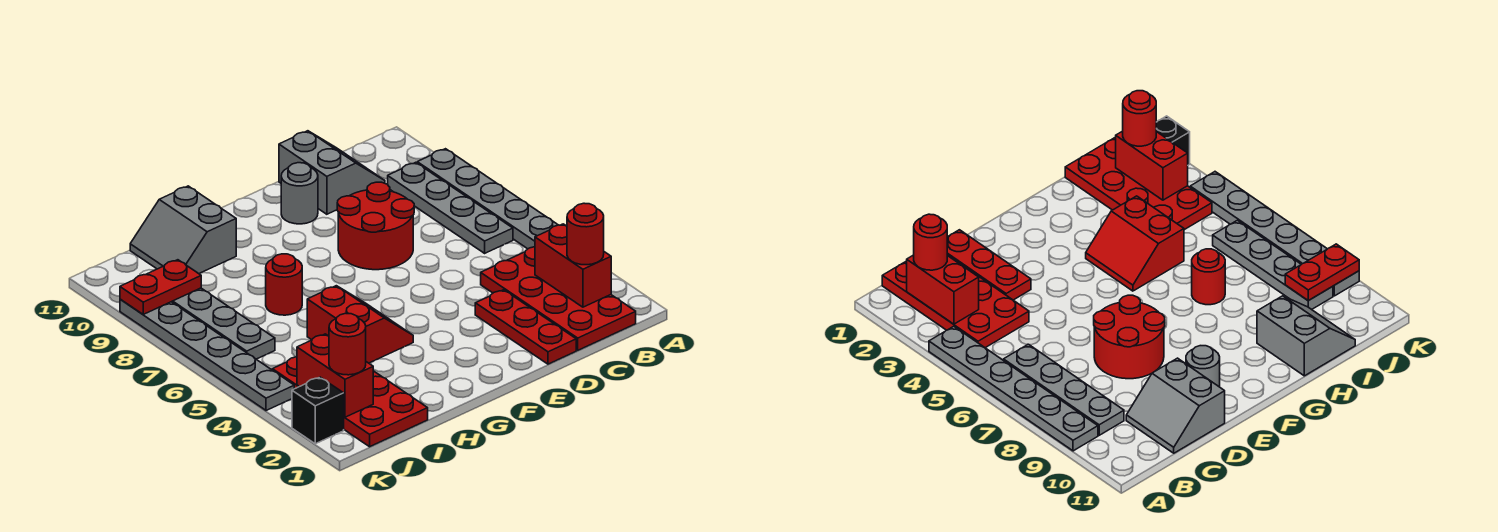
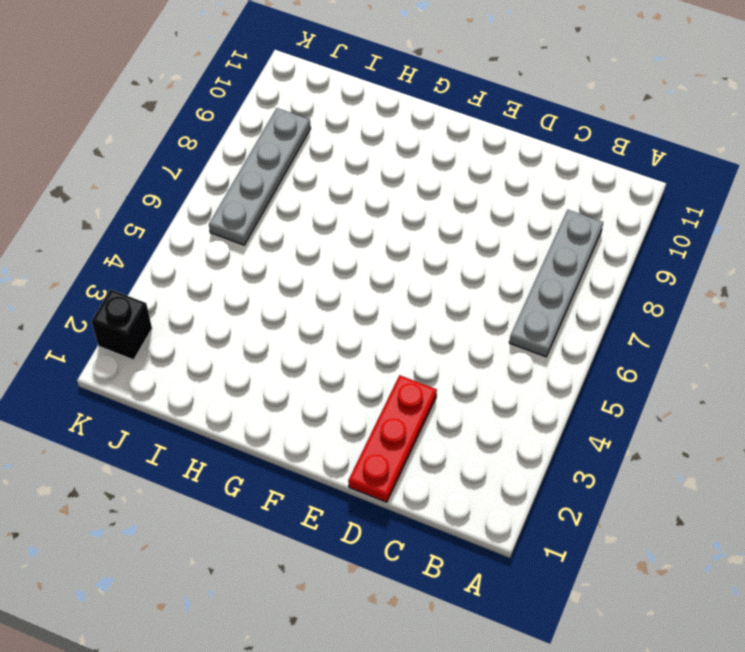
none -> grey 1x6 plate [417,149,558,249]
none -> red 2x4 plate [481,247,636,350]
none -> grey 2x2 slope [279,131,385,214]

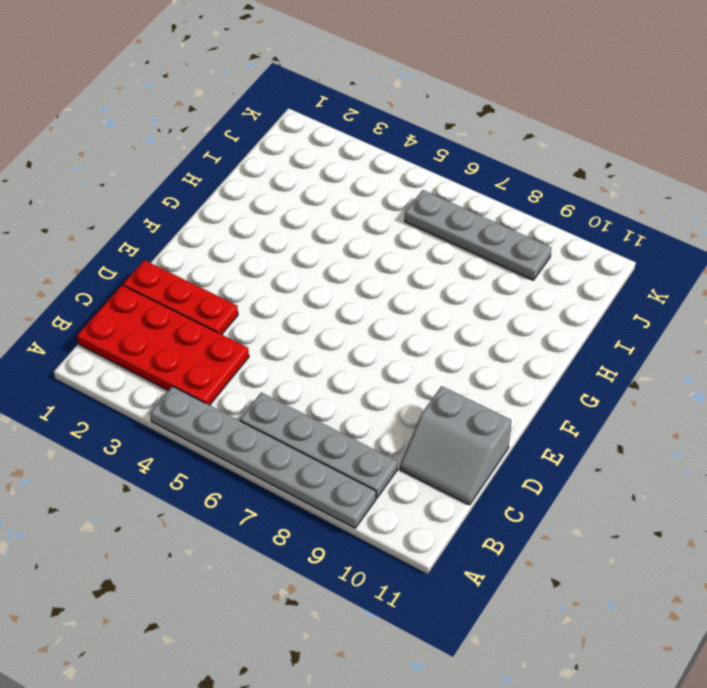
none -> red 2x2 round brick [337,182,414,270]
none -> grey 1x1 round brick [281,163,318,224]
none -> red 2x2 slope [307,286,413,363]

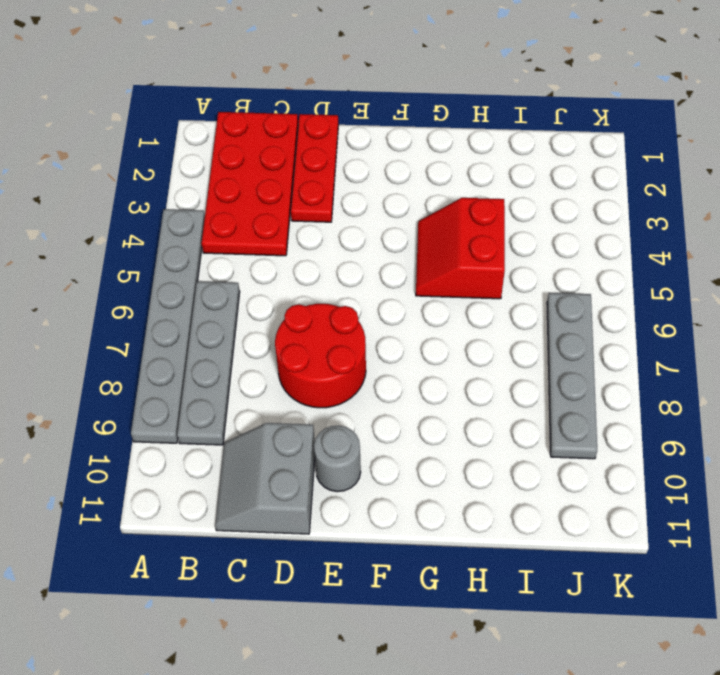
none -> red 1x1 round brick [266,254,302,315]
none -> grey 2x2 slope [130,186,236,274]
none -> red 2x4 plate [272,357,428,447]

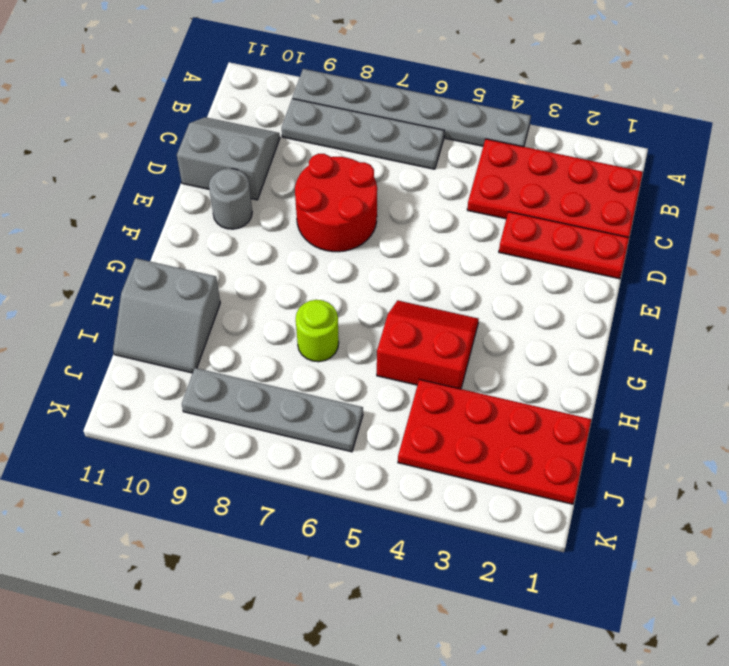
lime 1x1 round brick [296,300,339,362] -> red 1x1 round brick [266,254,302,315]
none -> black 1x1 brick [292,377,344,444]
none -> grey 1x6 plate [120,299,294,411]
none -> red 1x2 brick [535,224,611,307]

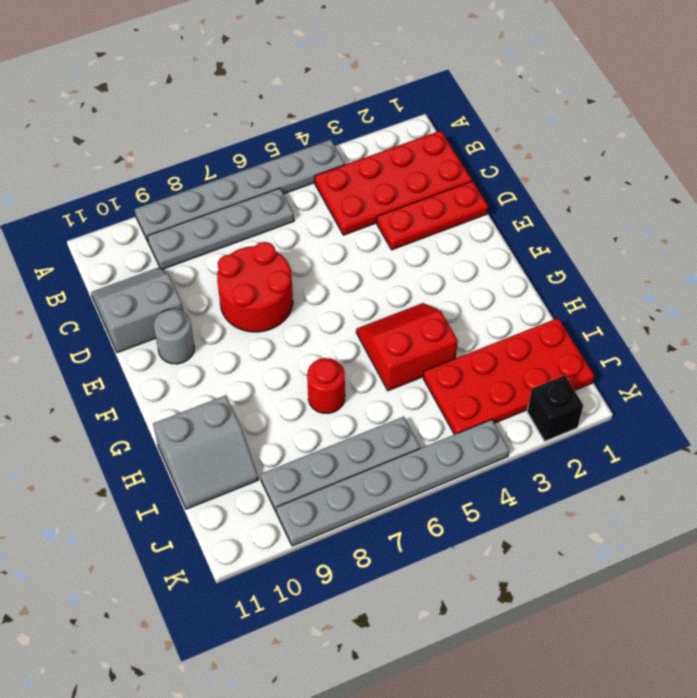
none -> red 1x2 brick [535,224,611,307]
none -> red 1x2 brick [297,334,373,417]
none -> red 1x2 plate [120,260,201,314]

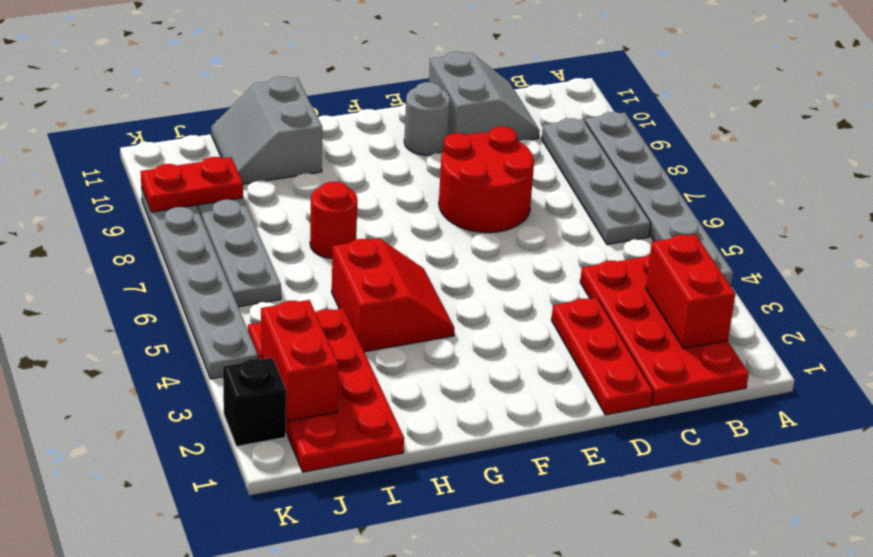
none -> red 1x1 round brick [567,203,604,265]
none -> red 1x1 round brick [329,313,366,375]

